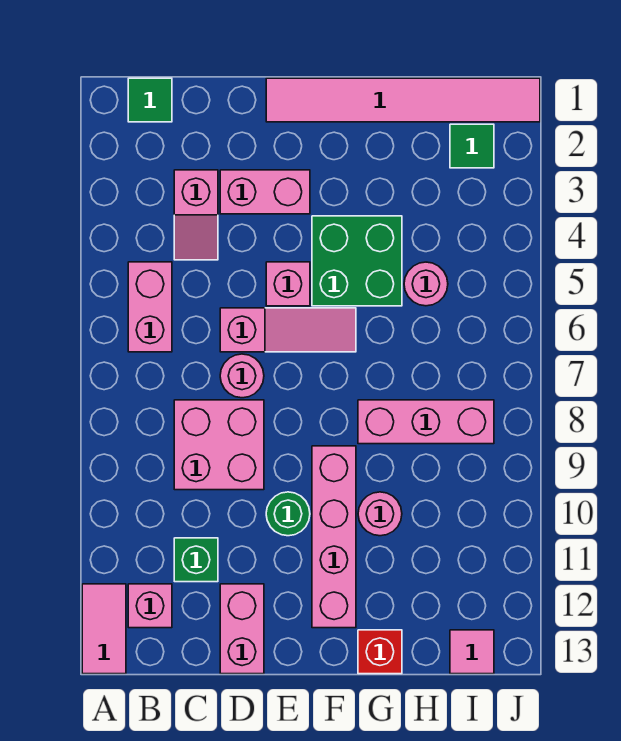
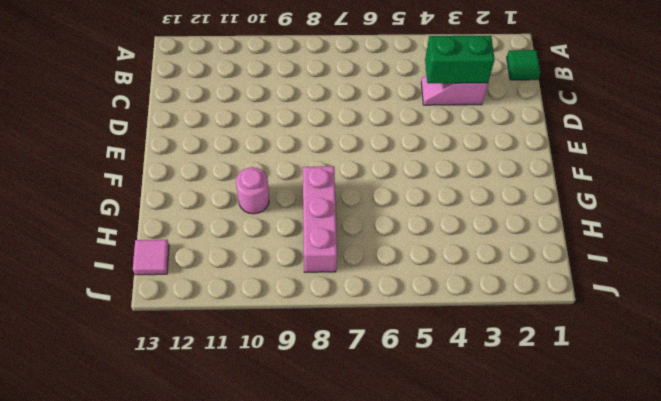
green 1x2 brick [425,36,495,83] -> none
none -> pink 1x2 tile [82,584,126,674]
none -> pink 1x2 brick [128,262,172,352]
none -> pink 1x1 brick [128,584,172,628]

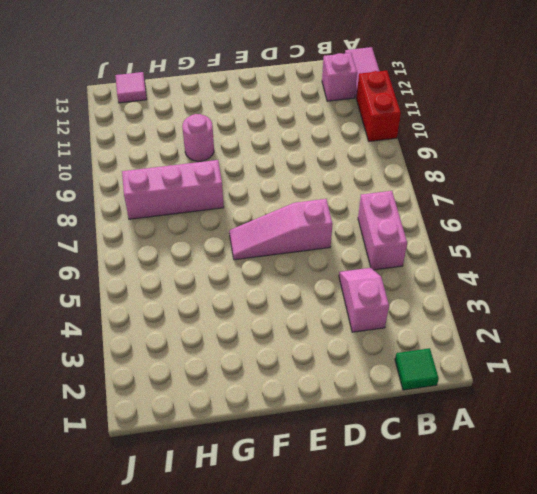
red 1x2 brick [356,71,401,141] -> none
none -> pink 2x2 brick [174,400,264,490]
none -> green 1x1 brick [174,538,218,582]
none -> pink 1x2 brick [220,170,310,214]

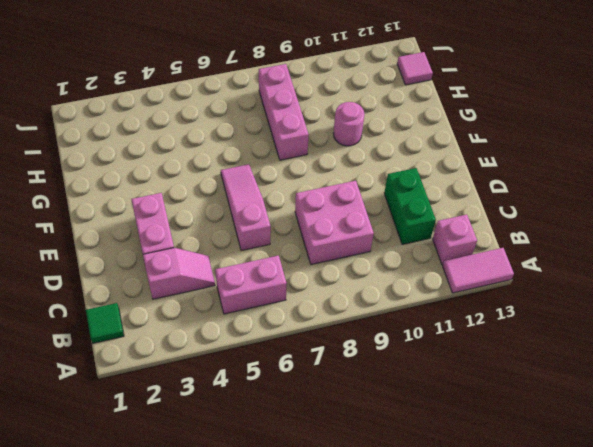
green 1x2 brick [384,168,436,245] -> green 1x1 brick [174,538,218,582]
none -> pink 1x1 round brick [220,354,264,398]
none -> pink 1x2 brick [220,584,264,674]
none -> pink 1x6 tile [266,78,540,122]

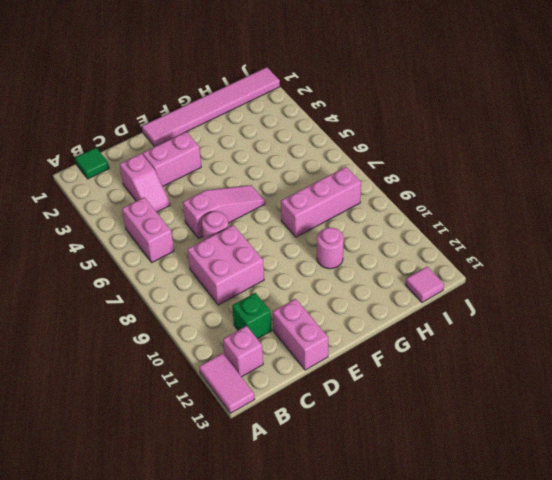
none -> pink 1x1 brick [266,262,310,306]
none -> green 1x1 round brick [266,492,310,536]
none -> green 2x2 brick [312,216,402,306]

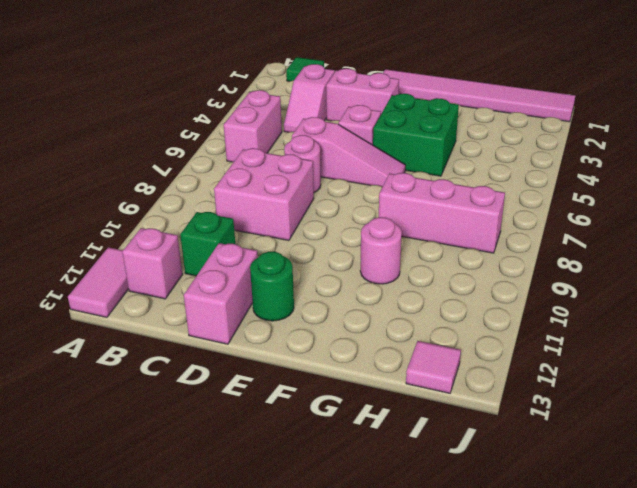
green 1x1 round brick [250,252,294,321] -> green 1x1 round brick moved to [266,492,310,536]
none -> pink 1x4 brick [312,446,356,628]
none -> red 1x1 brick [358,630,402,674]
none -> pink 1x1 round brick [404,262,448,306]

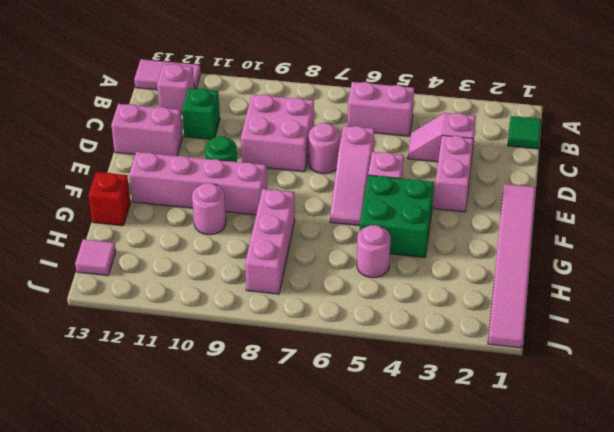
none -> green 1x1 tile [450,124,494,168]

